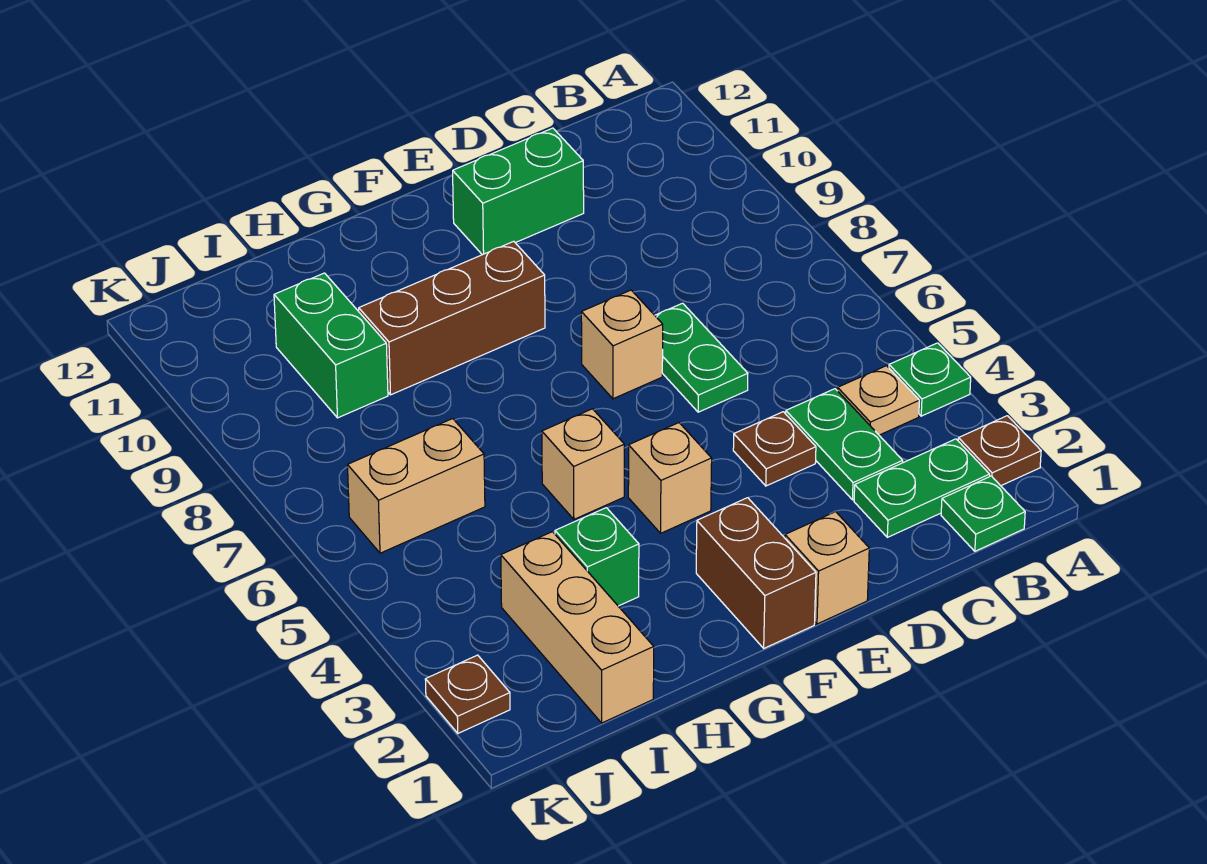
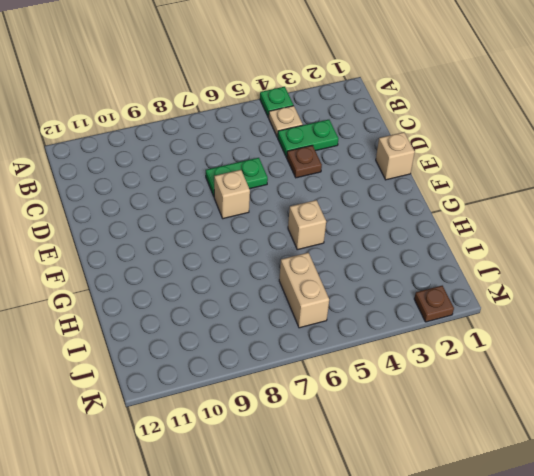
none -> brown 1x1 plate [958,416,1041,486]
none -> green 1x1 plate [941,476,1025,551]
none -> green 1x2 plate [854,439,990,537]

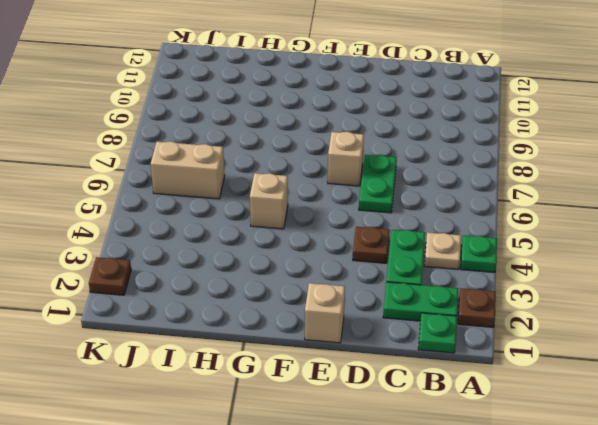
none -> green 1x2 brick [453,128,584,255]
none -> brown 1x2 brick [696,498,816,648]
none -> tan 1x1 brick [628,423,712,533]

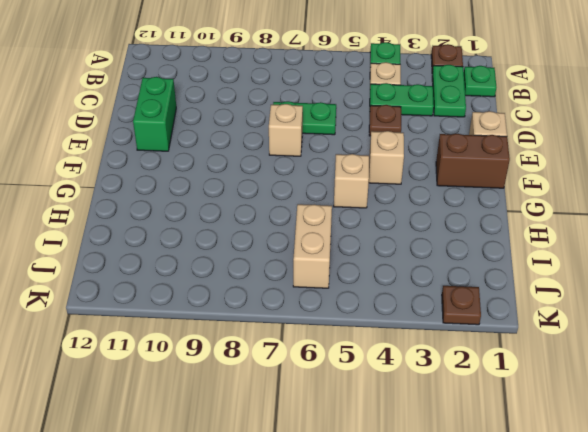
none -> brown 1x3 brick [359,241,545,395]
none -> green 1x1 brick [555,508,639,606]
none -> tan 1x3 brick [501,532,654,723]

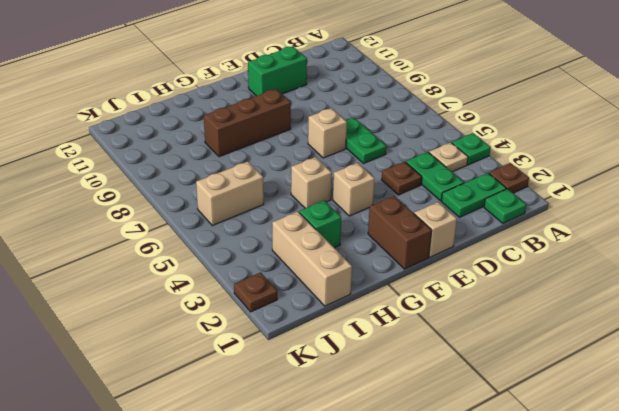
none -> green 1x2 brick [274,273,388,418]

